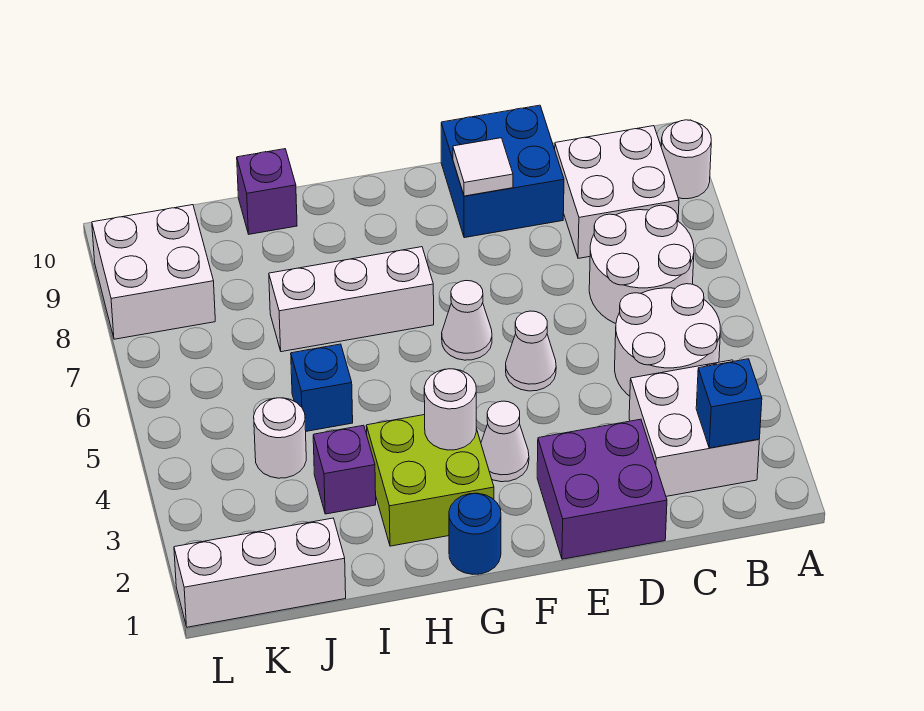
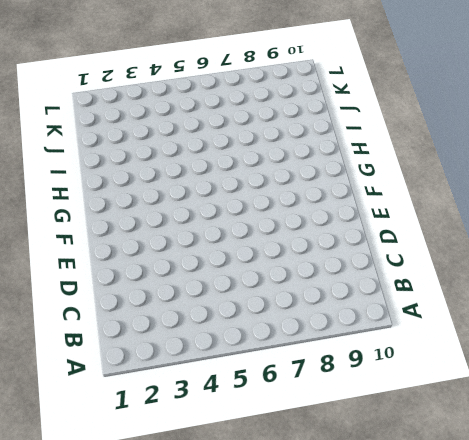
none -> white 1x1 round brick [661,120,711,199]
none -> white 2x2 brick [629,360,759,496]
none -> white 2x2 round brick [615,284,720,396]

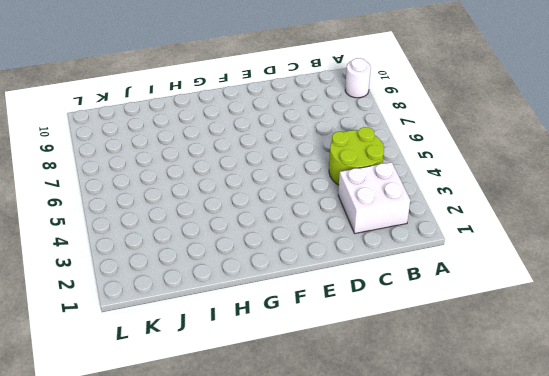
lime 2x2 round brick [329,127,384,185] -> white 2x2 round brick [615,284,720,396]
none -> white 2x2 round brick [589,205,694,323]
none -> white 2x2 brick [555,126,679,258]
none -> purple 2x2 brick [537,419,667,559]

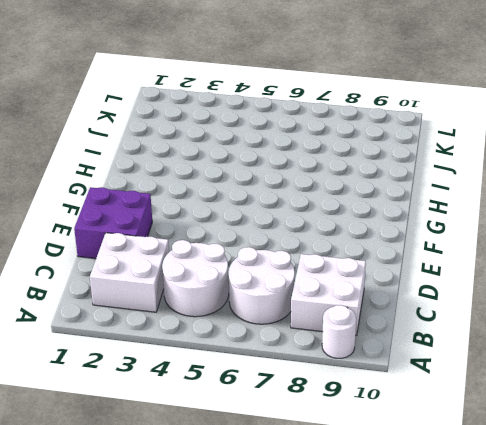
none -> blue 2x2 brick [441,105,564,238]
none -> white 1x1 cone [506,311,556,391]
none -> white 1x1 cone [481,401,529,482]

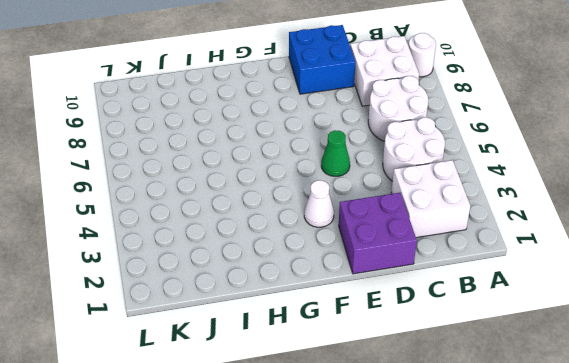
green 1x1 cone [321,131,350,176] -> white 1x1 cone [506,311,556,391]
none -> white 1x1 cone [442,281,492,360]
none -> blue 1x1 round brick [449,493,501,574]
none -> lime 2x2 brick [366,415,494,546]

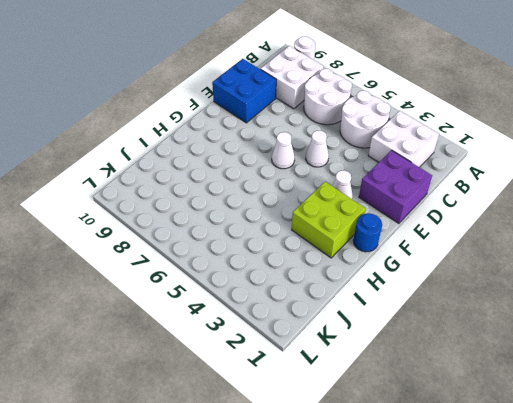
none -> white 1x3 brick [269,247,434,352]
none -> purple 1x1 brick [313,425,376,514]
none -> blue 1x1 brick [291,344,353,431]

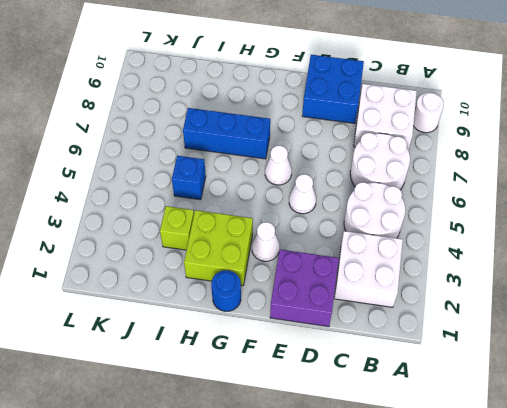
blue 1x3 brick [183,108,270,159] -> white 1x3 brick [269,247,434,352]
lime 1x1 brick [160,206,194,250] -> purple 1x1 brick [313,425,376,514]
none -> purple 1x1 brick [237,149,297,234]
none -> white 1x3 brick [174,518,346,627]
none -> white 1x1 round brick [254,398,306,478]

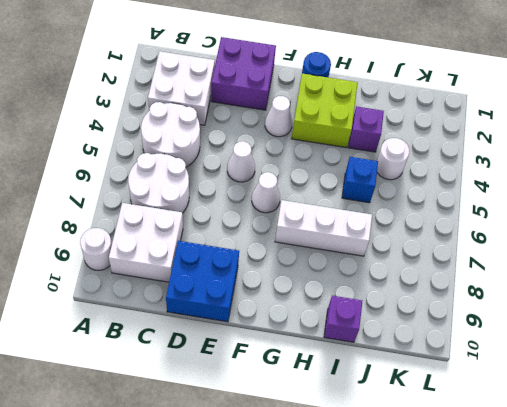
none -> white 1x3 brick [174,518,346,627]
none -> white 2x2 brick [92,205,215,339]
none -> blue 1x1 brick [696,359,762,448]

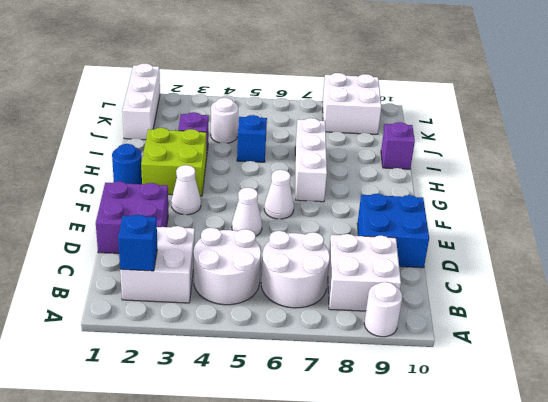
none -> white 1x1 tile [453,138,513,196]
none -> white 1x1 round brick [424,369,476,450]

